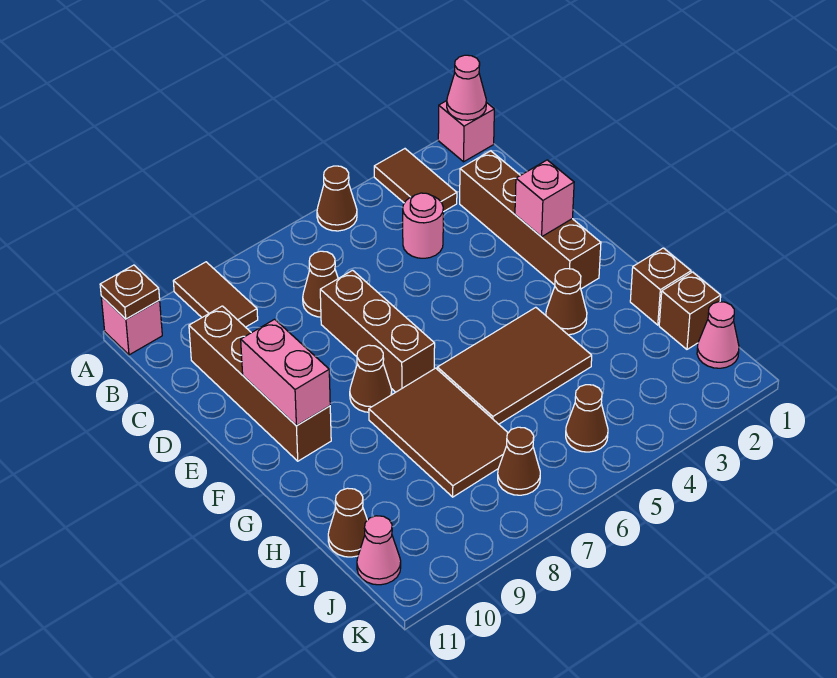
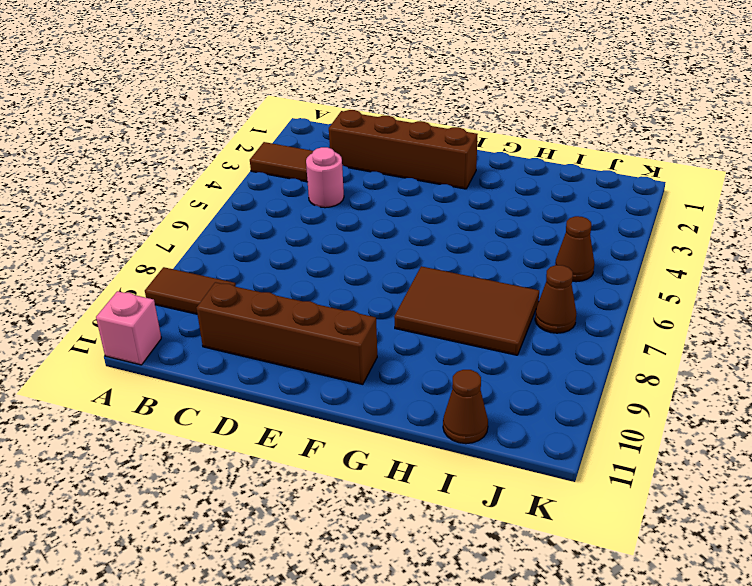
none -> pink 1x1 brick [438,101,494,162]
none -> brown 1x1 cone [317,166,357,231]
none -> brown 1x1 cone [303,251,338,317]

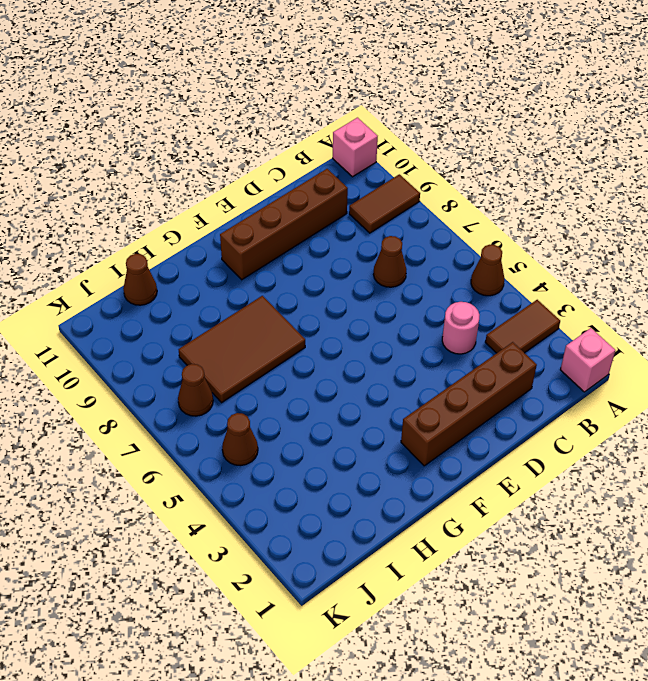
none -> brown 1x3 brick [320,270,435,392]
none -> brown 1x1 cone [350,345,392,412]
none -> brown 1x1 cone [546,269,587,335]

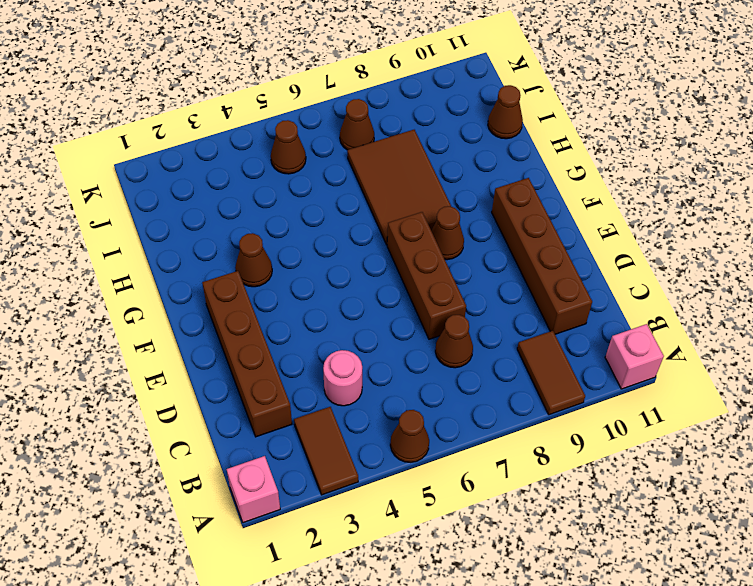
none -> brown 2x3 tile [437,307,592,424]
none -> brown 1x1 brick [630,248,691,325]
none -> brown 1x1 brick [659,272,721,349]

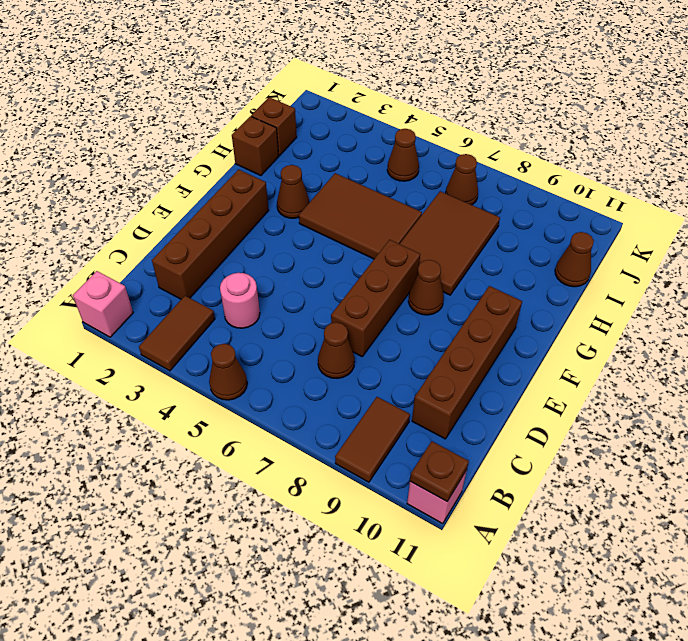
none -> pink 1x1 cone [697,302,739,368]
none -> pink 1x1 cone [357,516,401,585]
none -> pink 1x1 cone [447,55,486,120]

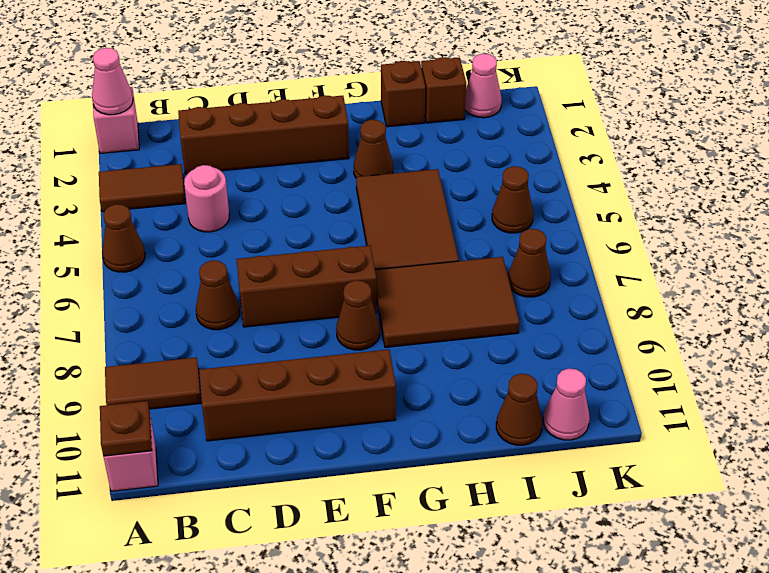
none -> pink 1x1 brick [515,160,574,237]
none -> pink 1x2 brick [241,319,330,426]

